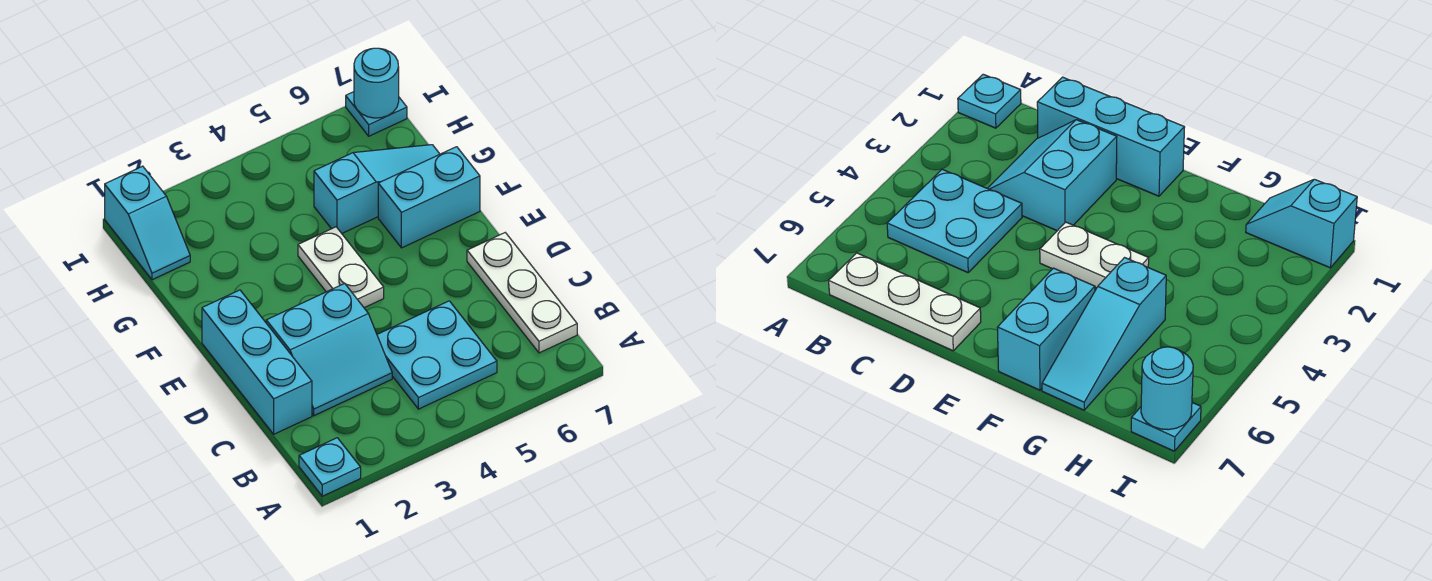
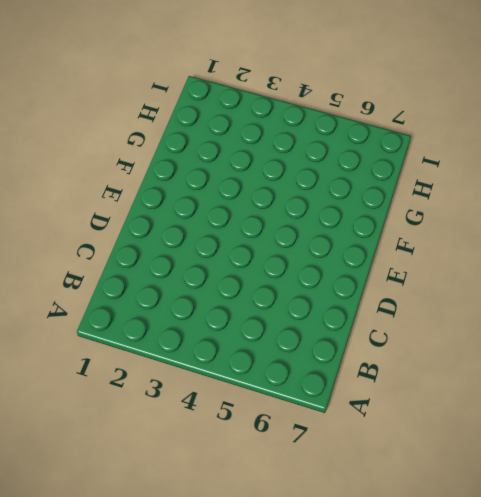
none -> cyan 1x1 plate [299,438,361,496]
none -> cyan 2x2 plate [377,301,497,409]

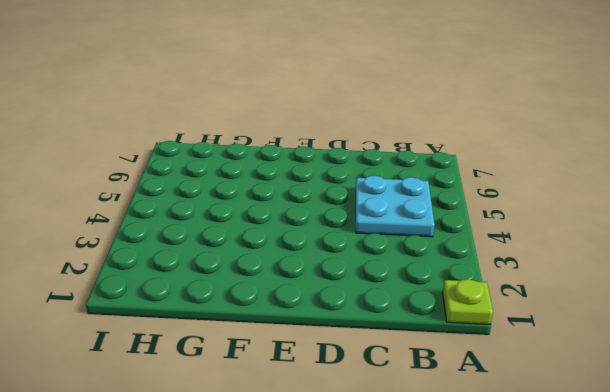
lime 1x1 plate [443,279,493,325] -> cyan 1x1 plate [299,438,361,496]
none -> white 1x3 plate [467,233,577,353]
none -> cyan 1x3 brick [202,290,312,434]

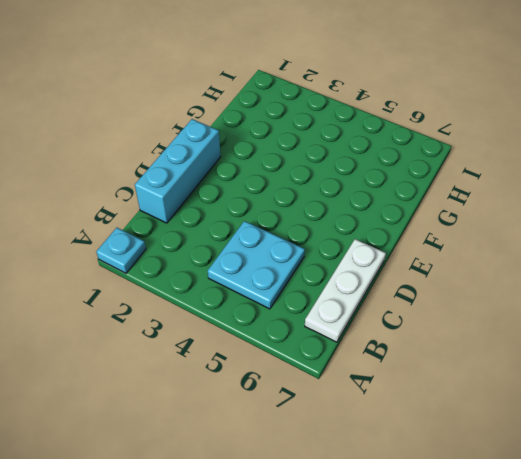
none -> cyan 2x2 slope [266,283,392,416]
none -> white 1x2 plate [298,227,384,308]

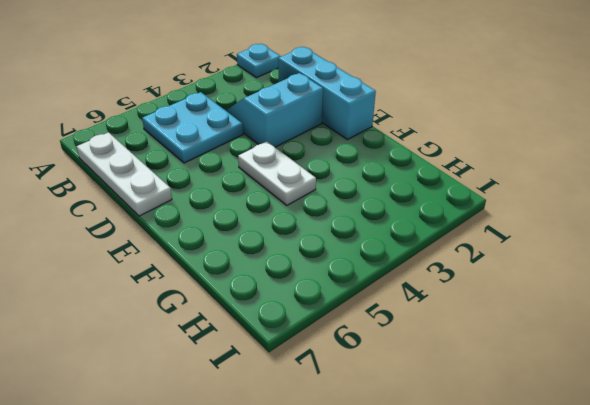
none -> cyan 1x2 brick [378,147,480,248]
none -> cyan 1x3 slope [314,145,440,233]

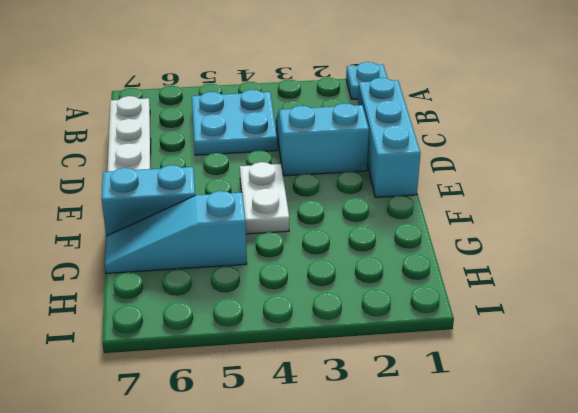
none -> cyan 1x2 slope [105,166,190,280]
none -> cyan 1x1 plate [346,92,407,136]

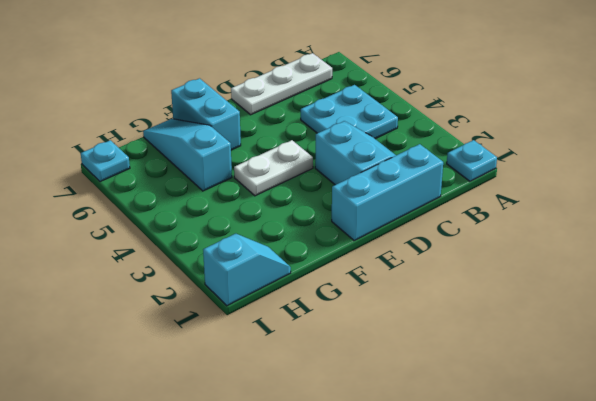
none -> cyan 1x1 round brick [354,48,399,118]

